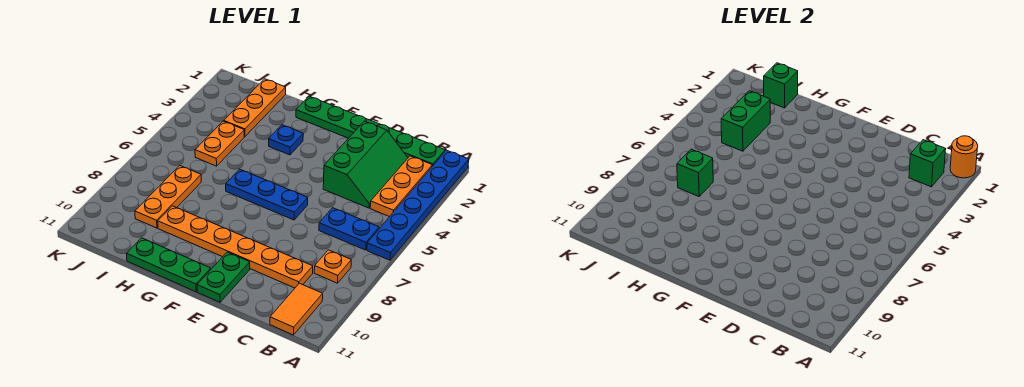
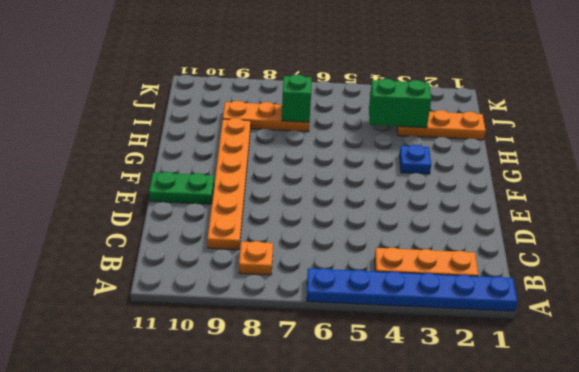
none -> green 1x6 plate [296,96,445,166]
none -> blue 1x2 plate [319,208,379,250]
none -> orange 1x2 tile [270,283,323,335]

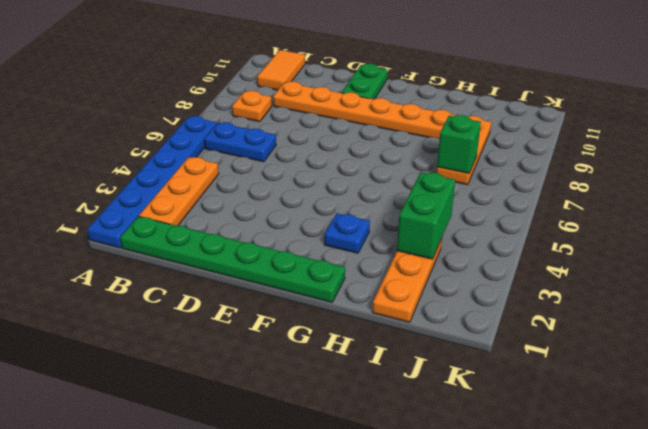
none -> green 2x3 slope [323,121,408,208]
none -> blue 1x3 plate [226,169,308,220]
none -> green 1x3 plate [126,238,211,292]

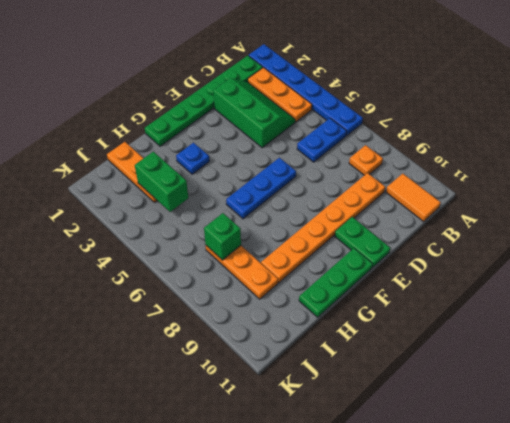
none -> orange 1x2 plate [195,121,244,166]
none -> orange 1x1 round brick [950,136,978,178]
none -> green 1x1 brick [909,140,946,187]

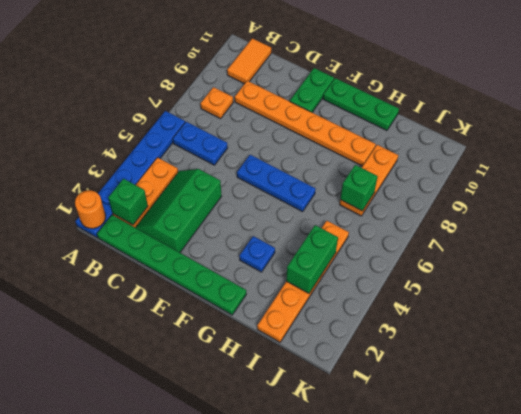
none -> green 1x1 brick [764,63,798,108]

